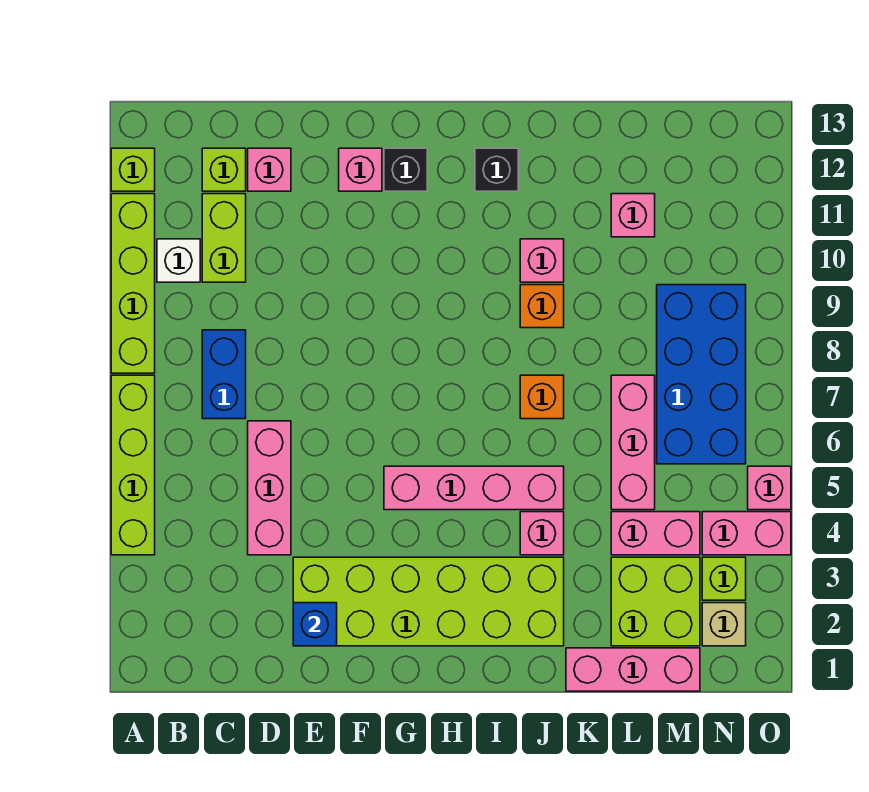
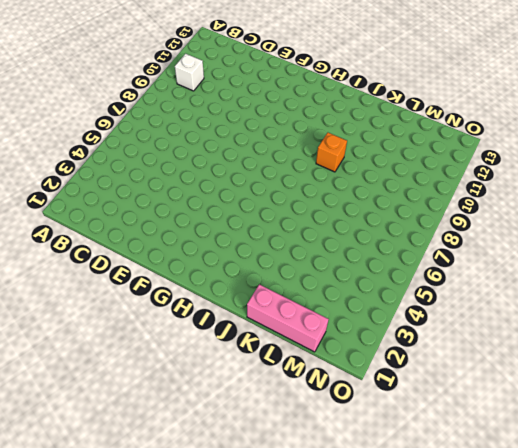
none -> lime 1x4 brick [111,375,155,555]
none -> lime 1x4 brick [111,194,155,373]
none -> lime 1x1 brick [111,148,155,191]

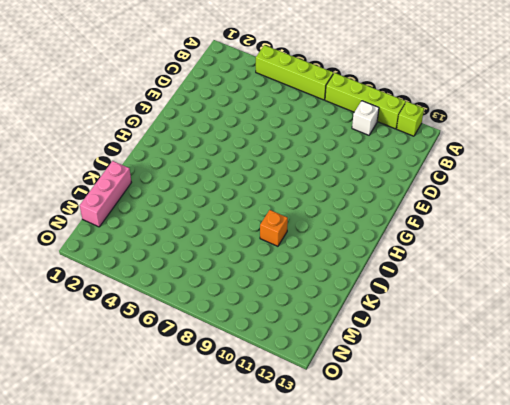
none -> blue 1x2 brick [202,330,246,419]
none -> lime 1x2 brick [202,194,246,282]
none -> lime 1x1 brick [202,148,246,191]

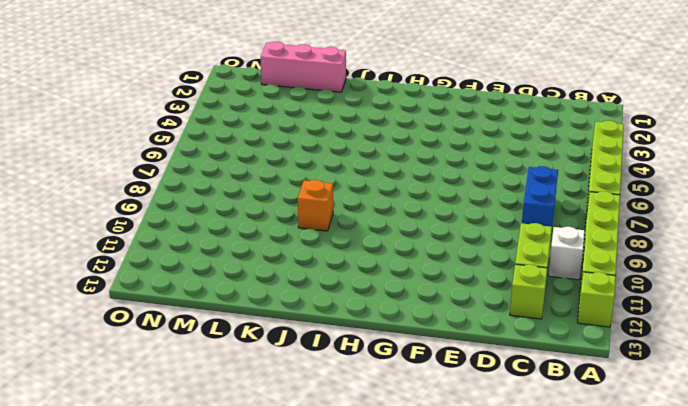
none -> pink 1x3 brick [248,421,291,555]
none -> pink 1x1 brick [248,148,291,191]
none -> lime 2x6 brick [293,557,564,646]

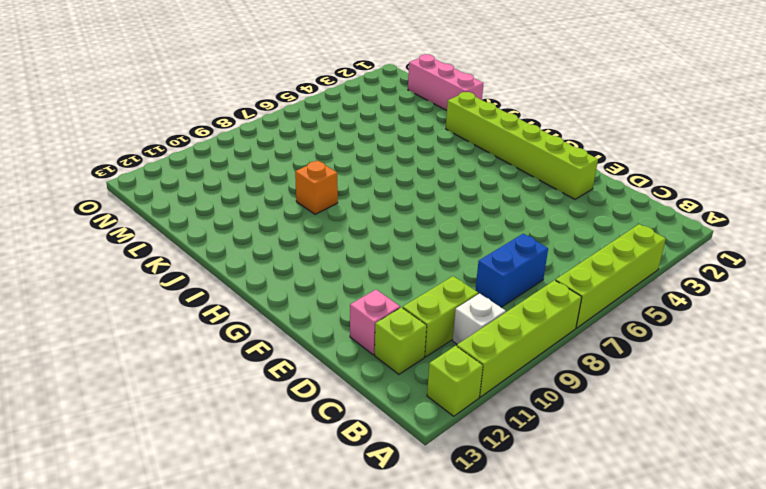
lime 1x6 brick [446,92,598,199] -> lime 2x6 brick [293,557,564,646]
none -> pink 1x3 brick [248,421,291,555]
none -> pink 1x1 brick [339,148,382,191]
none -> pink 1x4 brick [384,466,564,510]

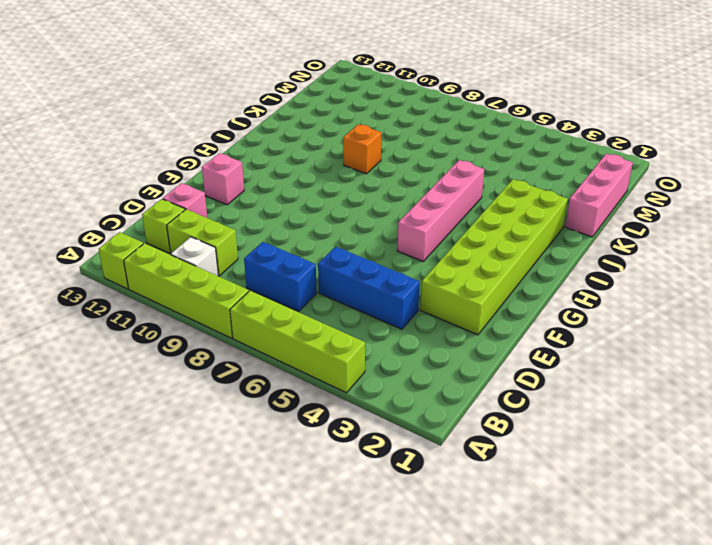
blue 1x3 brick [318,247,420,329] -> pink 1x3 brick [248,421,291,555]
none -> black 1x1 brick [384,148,427,191]
none -> black 1x1 brick [475,148,518,191]
none -> pink 1x1 brick [520,512,564,555]

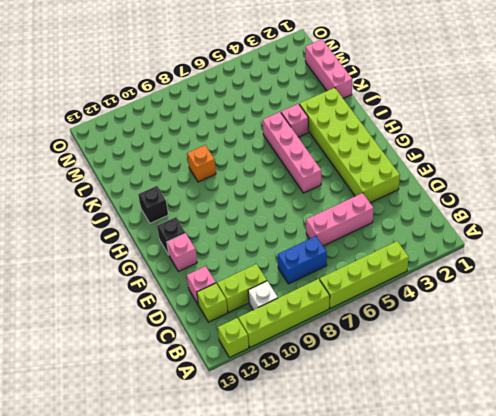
none -> orange 1x1 brick [520,375,564,419]
none -> pink 1x1 brick [520,239,564,282]
none -> lime 2x2 brick [611,557,700,646]

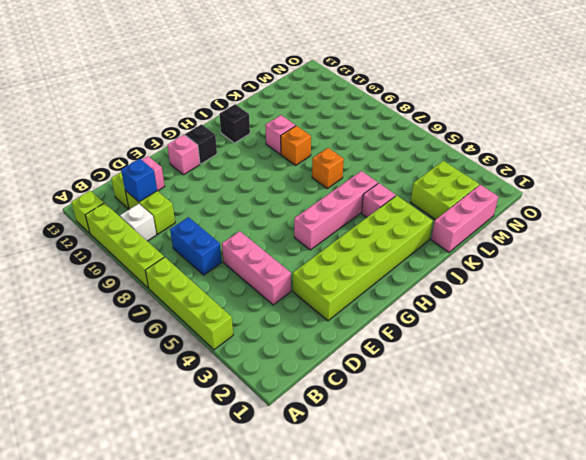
blue 1x1 brick [121,159,157,202] -> blue 1x1 brick moved to [293,603,337,646]
none -> pink 1x2 brick [611,512,700,555]
none -> pink 1x3 brick [611,375,655,510]
none -> pink 1x1 brick [611,194,655,237]

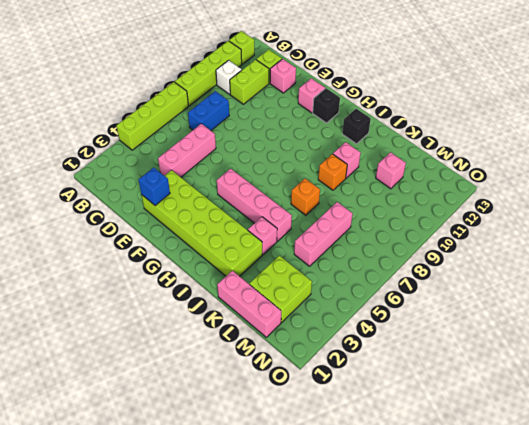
none -> pink 1x2 brick [611,512,700,555]
none -> blue 2x4 brick [657,285,746,464]
none -> tan 1x1 brick [702,603,746,646]

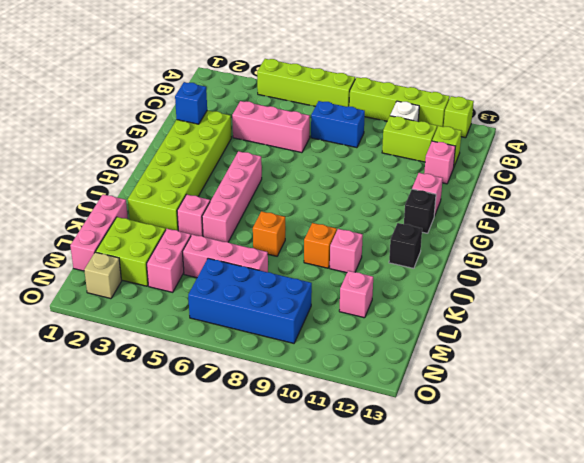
none -> lime 1x1 brick [702,557,746,600]
none -> pink 1x2 brick [702,512,791,555]
none -> pink 1x1 brick [748,466,791,510]

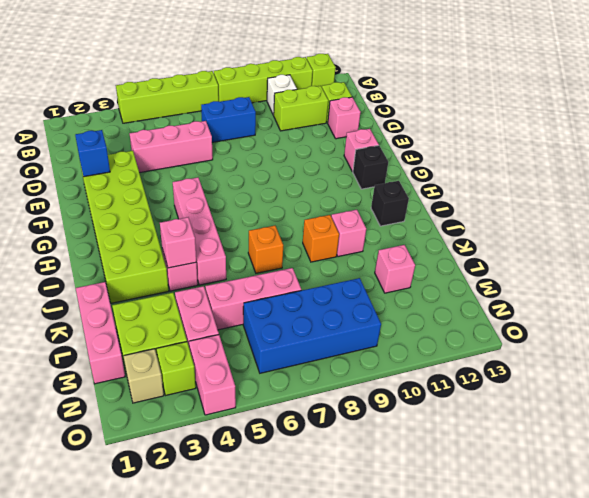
pink 1x1 brick [160,217,196,268] -> pink 1x1 brick moved to [748,466,791,510]

